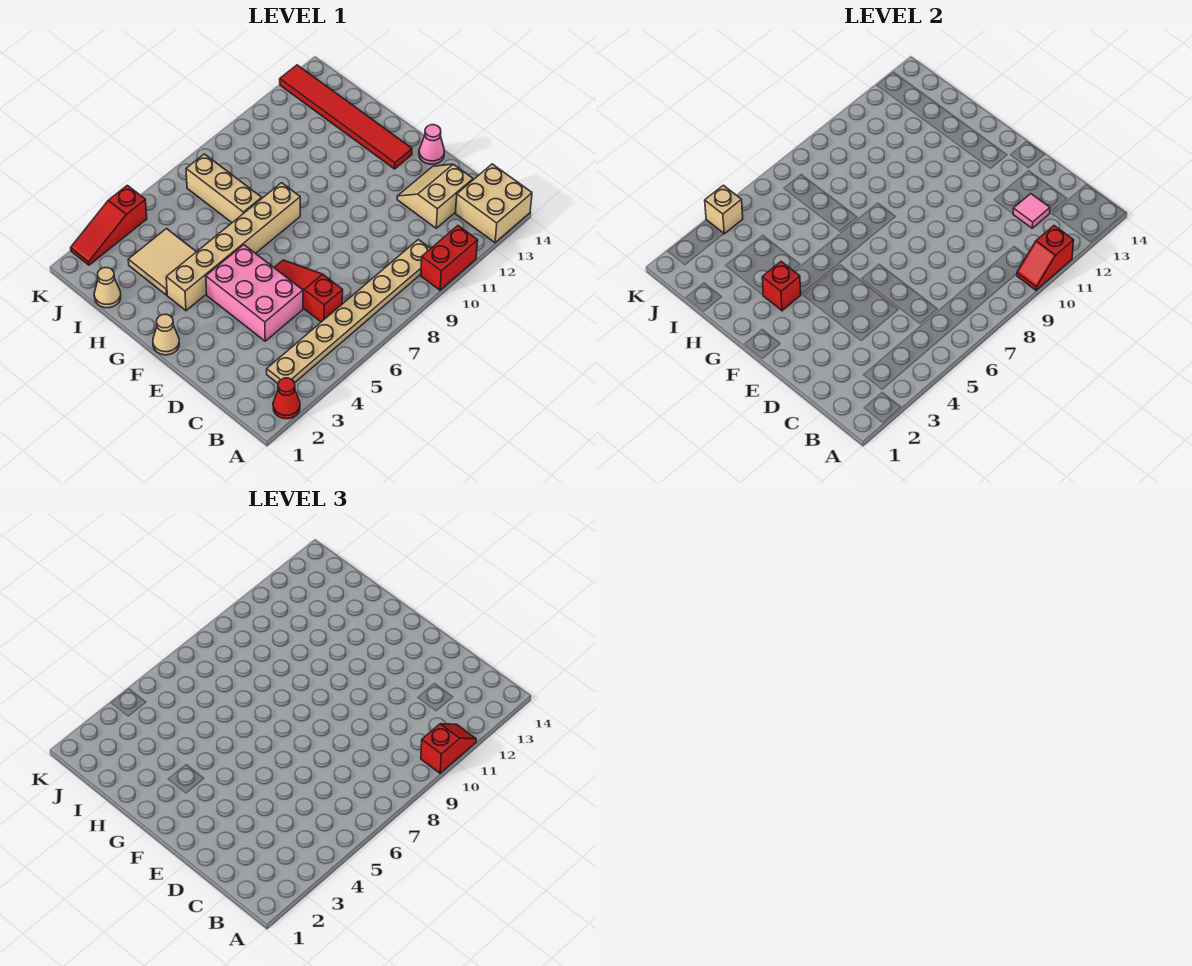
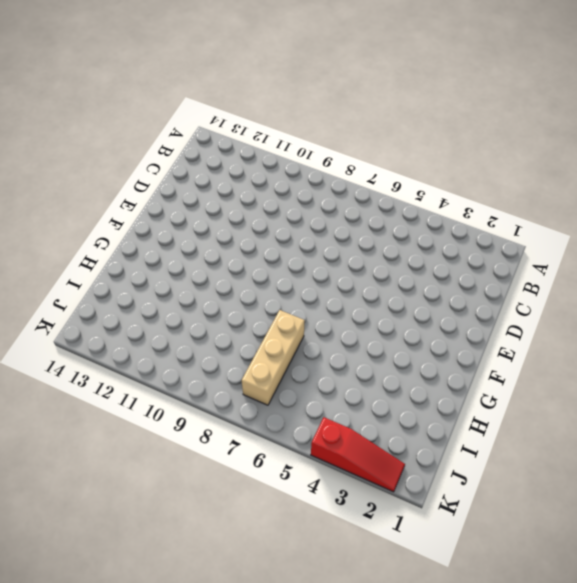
none -> red 1x1 cone [273,378,300,419]
none -> red 1x2 brick [421,226,478,290]
none -> tan 2x2 brick [455,164,532,243]

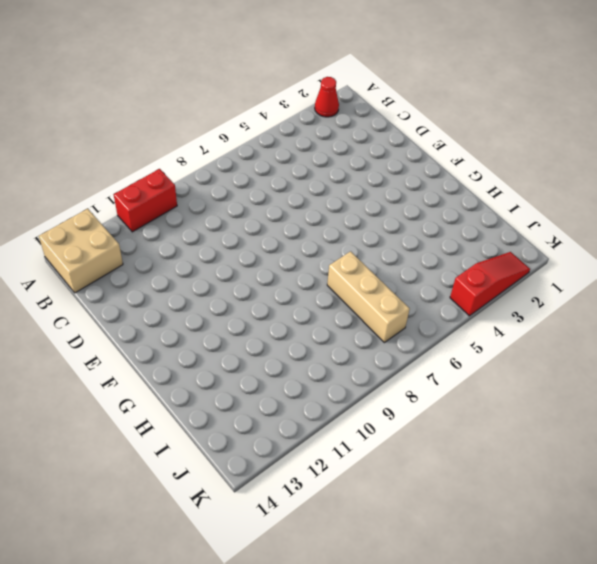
none -> tan 1x8 plate [267,240,431,383]
none -> red 1x3 slope [274,260,343,322]
none -> tan 2x2 slope [397,164,473,228]

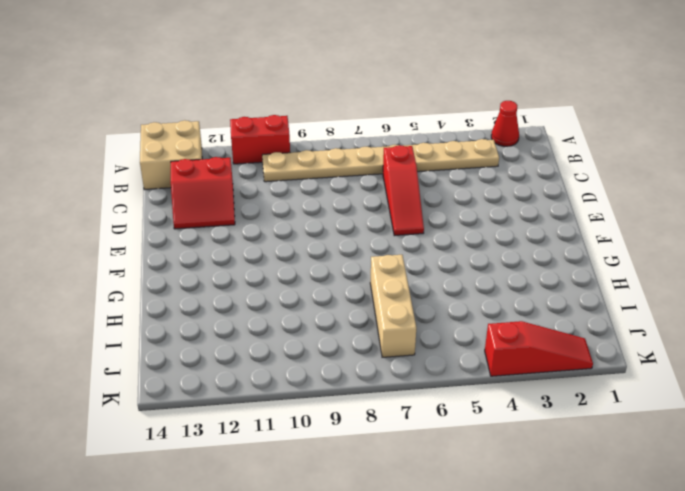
red 2x2 slope [171,157,235,229] -> tan 2x2 slope [397,164,473,228]
none -> pink 2x3 brick [206,245,303,341]
none -> pink 1x1 cone [419,125,444,164]
none -> tan 1x1 cone [153,314,179,355]

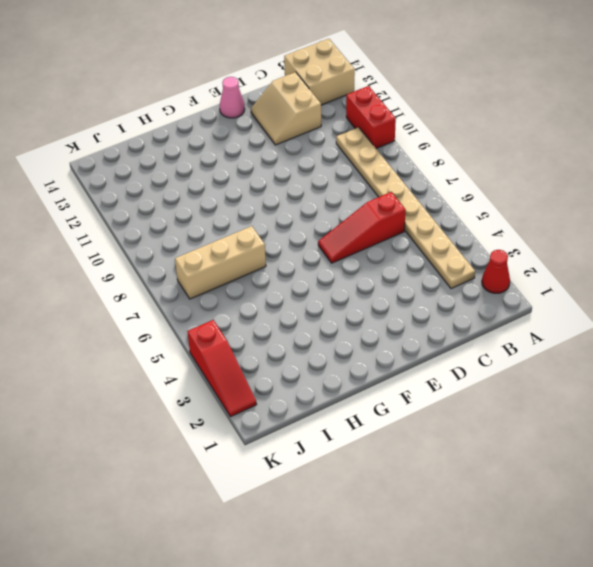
none -> pink 2x3 brick [206,245,303,341]
none -> tan 1x1 cone [153,314,179,355]
none -> red 1x6 tile [280,65,412,169]

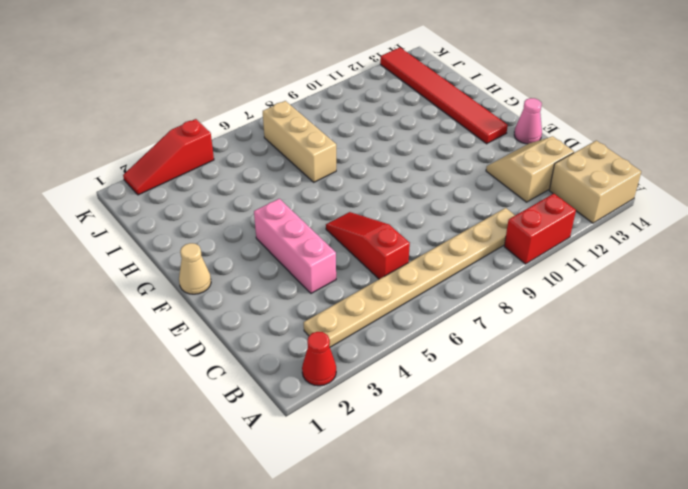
pink 1x3 brick [254,199,336,293] -> pink 2x3 brick [206,245,303,341]
none -> tan 1x6 brick [166,183,300,311]
none -> tan 2x2 tile [128,229,196,295]
none -> tan 1x1 cone [94,268,121,308]

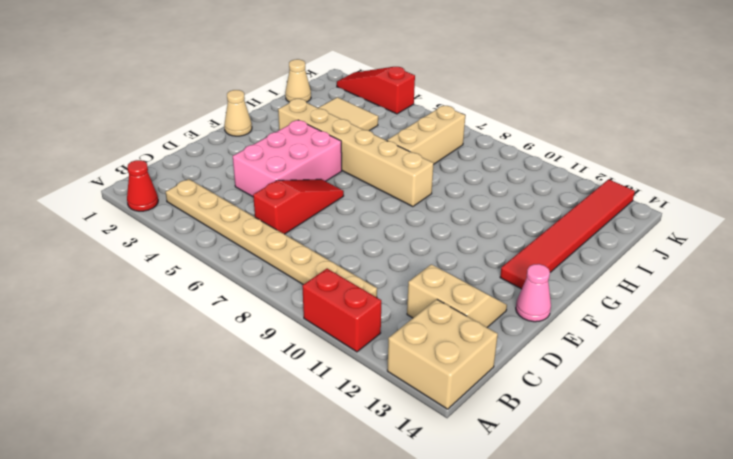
none -> red 1x2 slope [1017,226,1074,290]
none -> pink 1x1 tile [1013,194,1050,228]
none -> red 1x1 brick [762,262,801,311]

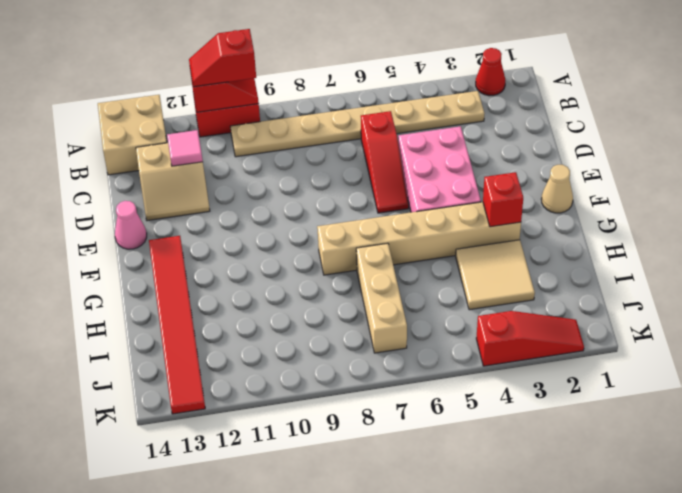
none -> tan 1x1 cone [94,268,121,308]
none -> tan 1x1 brick [705,185,743,234]

